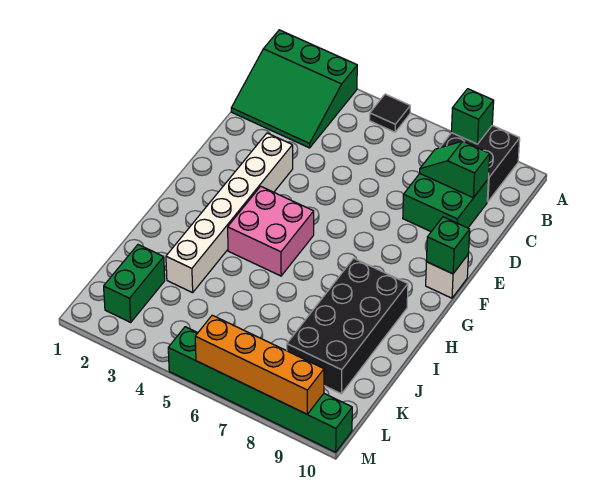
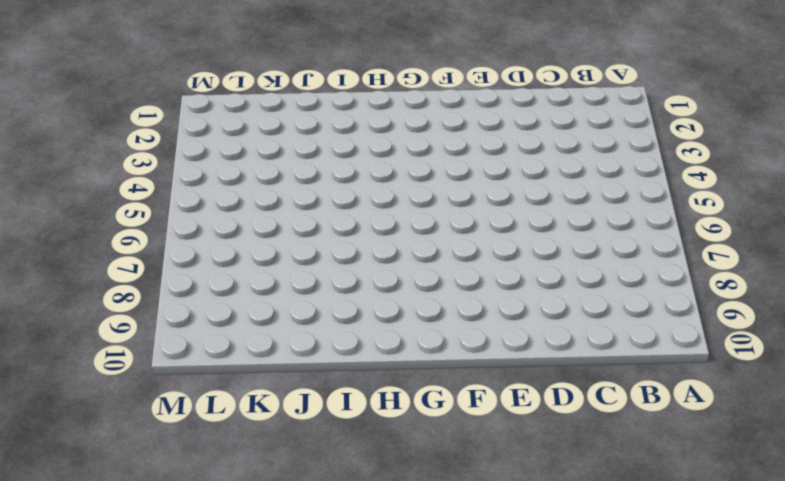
none -> green 3x3 slope [231,30,357,148]
none -> black 1x1 tile [370,94,410,132]
none -> black 2x2 brick [440,125,520,202]

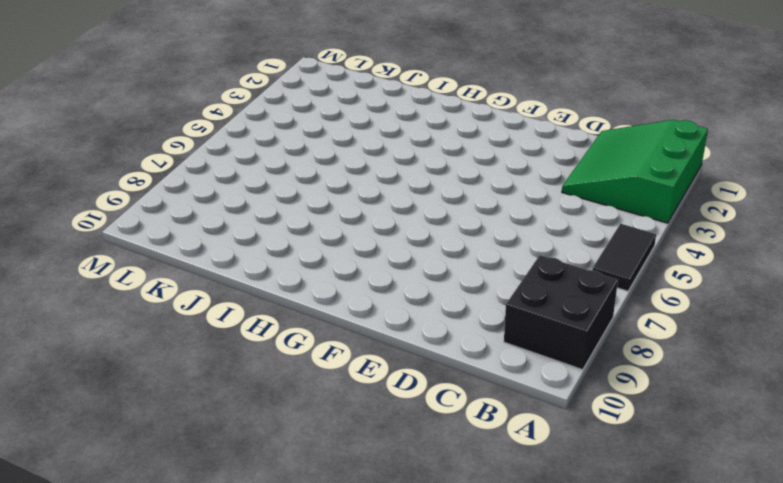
black 1x2 tile [592,224,656,291] -> black 1x1 tile [370,94,410,132]
none -> green 2x2 brick [403,174,488,231]
none -> white 1x6 brick [166,133,293,293]
none -> white 1x1 brick [426,255,468,298]

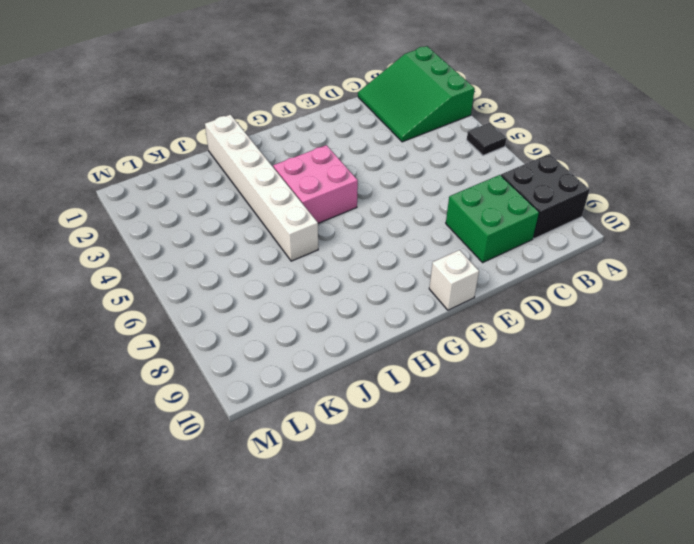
white 1x6 brick [205,115,318,261] -> white 1x6 brick turned to [166,133,293,293]
none -> black 2x4 brick [287,258,408,394]
none -> green 1x2 brick [104,245,165,322]
none -> green 1x6 brick [168,327,352,452]

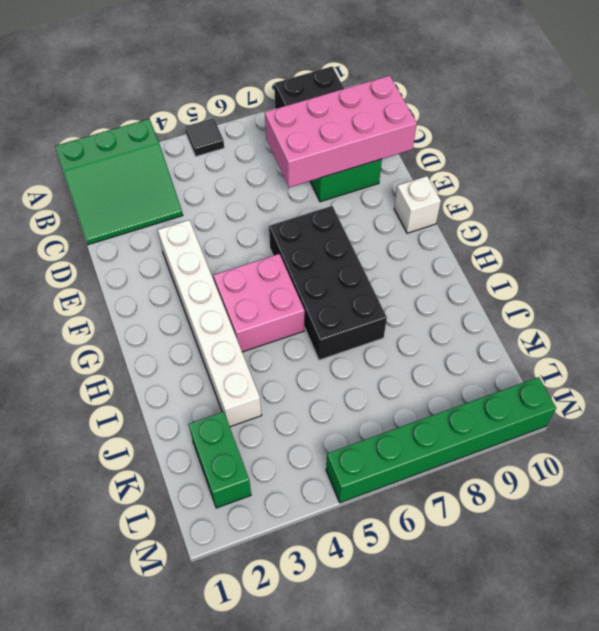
pink 2x4 brick [265,76,417,187] -> green 1x2 slope [420,141,490,198]
black 2x4 brick [269,206,387,360] -> black 2x4 brick moved to [287,258,408,394]
none -> green 1x1 brick [451,89,494,144]
none -> green 1x1 brick [426,217,470,274]
none -> orange 1x4 brick [195,315,324,414]

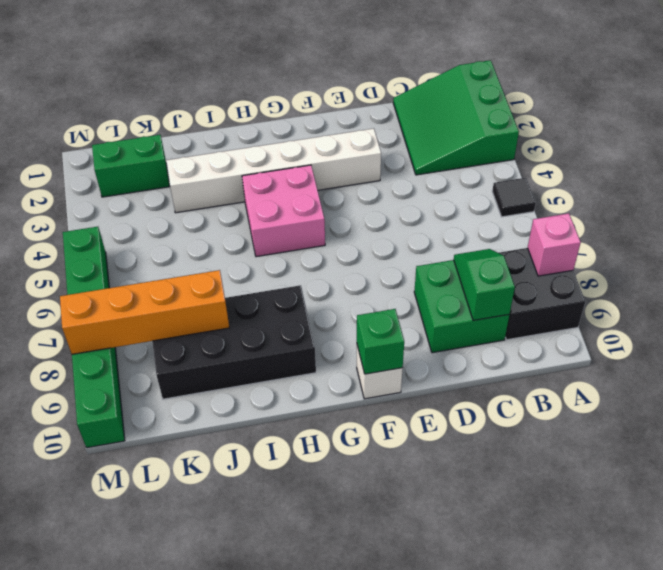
pink 1x1 brick [528,213,581,276] -> green 1x1 brick [451,89,494,144]
orange 1x4 brick [60,270,229,354] -> orange 1x4 brick turned to [195,315,324,414]

